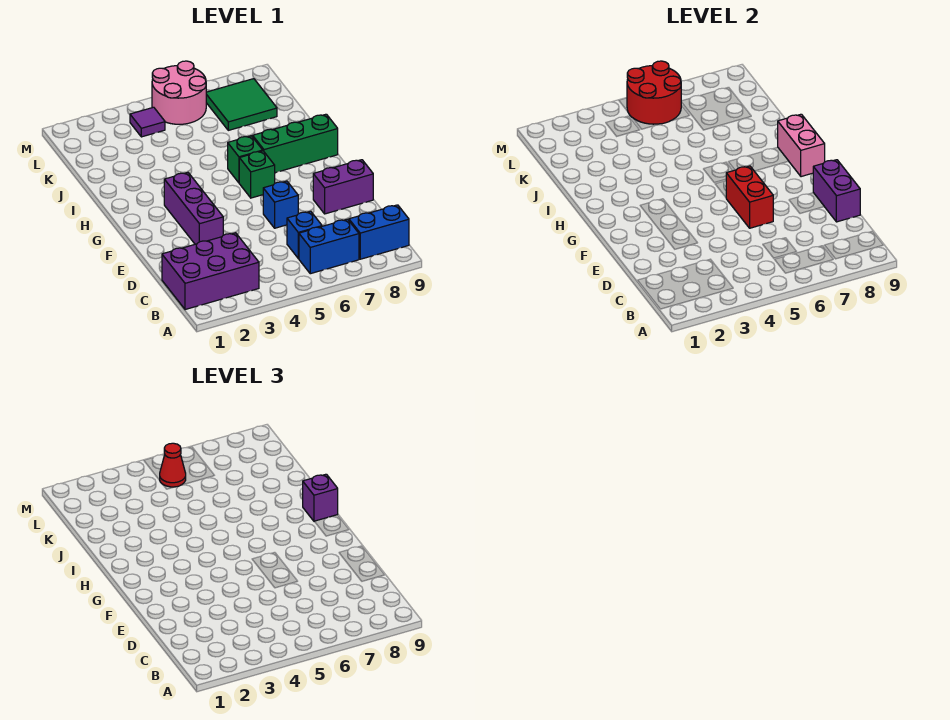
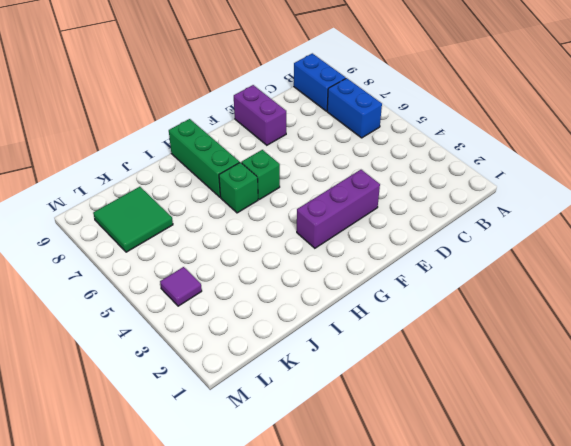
none -> purple 2x3 brick [162,233,259,310]
none -> blue 1x1 brick [287,211,322,259]
none -> blue 1x1 brick [263,181,298,228]

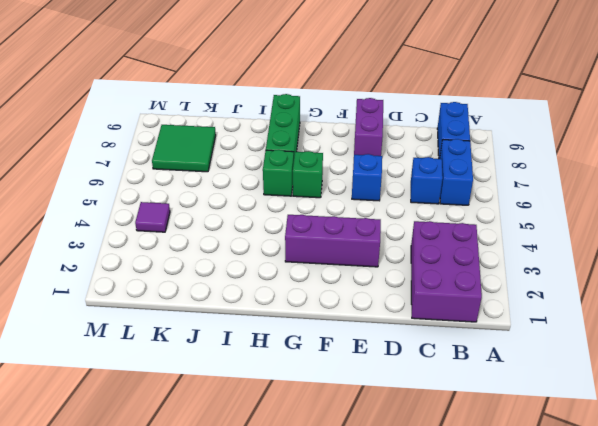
none -> pink 2x2 round brick [152,61,206,124]
none -> purple 1x2 brick [813,160,860,222]
none -> red 1x2 brick [726,166,773,228]

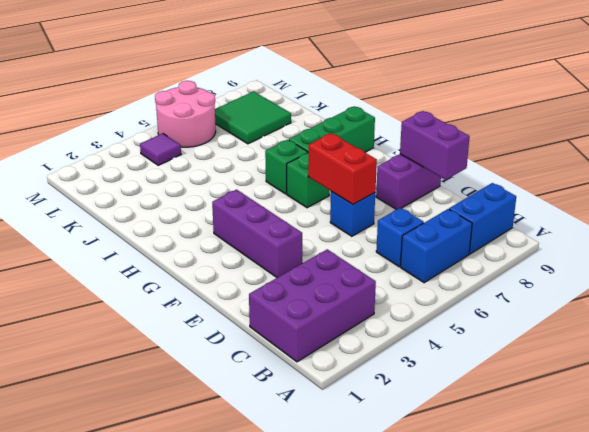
none -> pink 1x2 brick [778,114,825,177]
none -> red 2x2 round brick [627,61,681,124]
none -> purple 1x1 brick [303,474,338,521]

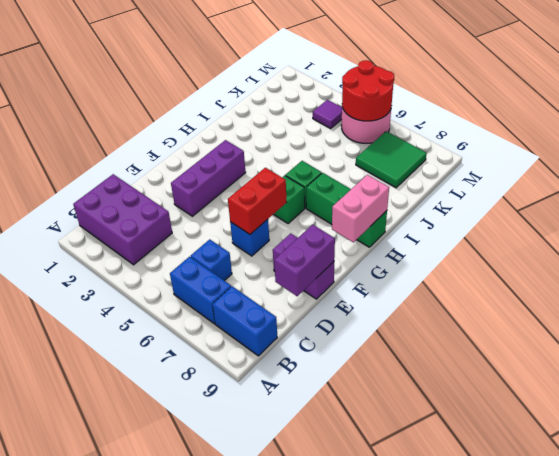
none -> purple 1x1 brick [303,474,338,521]
none -> red 1x1 cone [160,443,186,487]

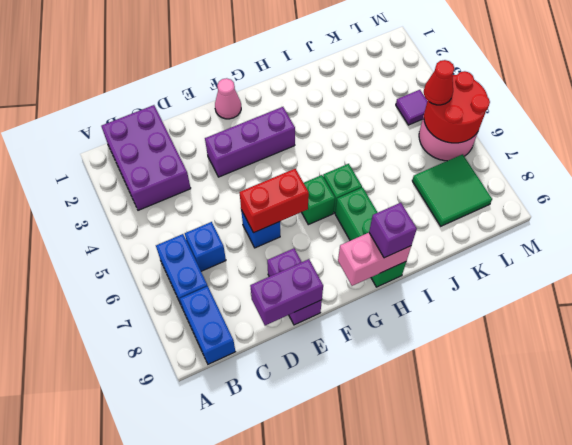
pink 1x1 cone [215,78,241,119] -> none

